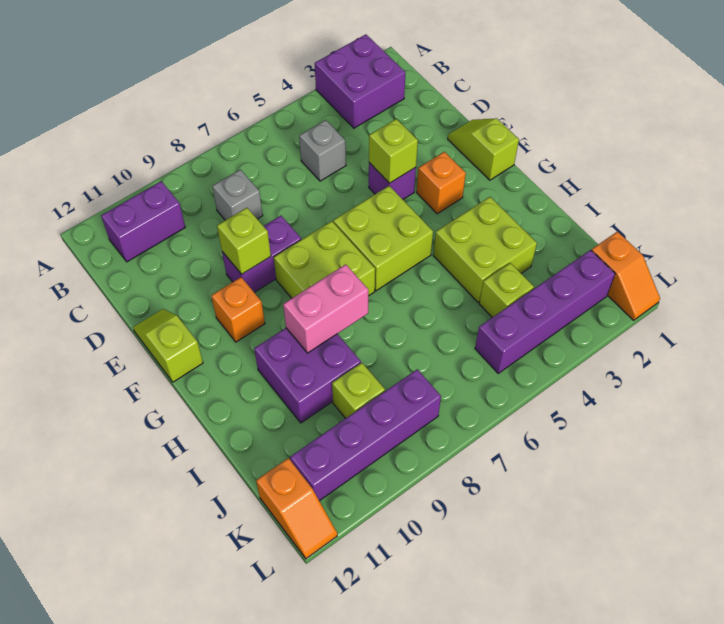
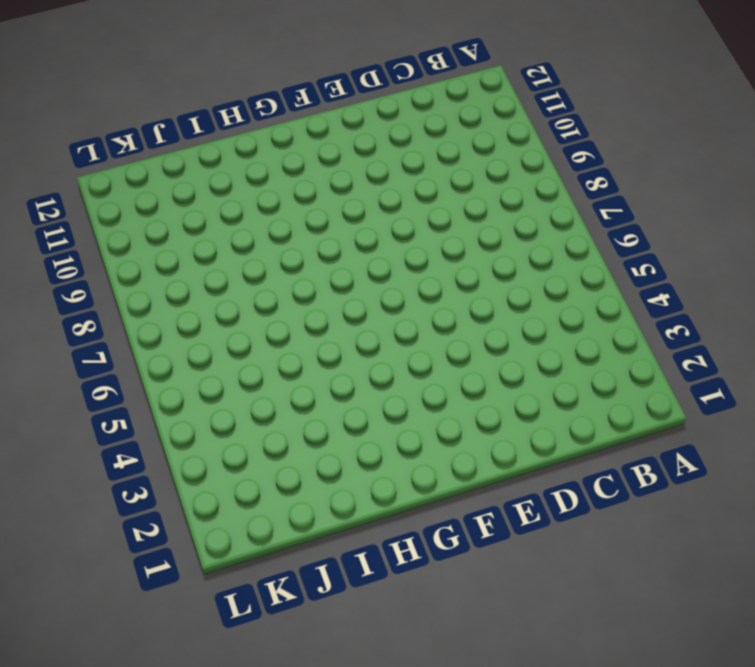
none -> purple 2x2 brick [315,34,405,128]
none -> purple 1x2 brick [101,181,185,262]
none -> grey 1x1 brick [299,120,346,181]

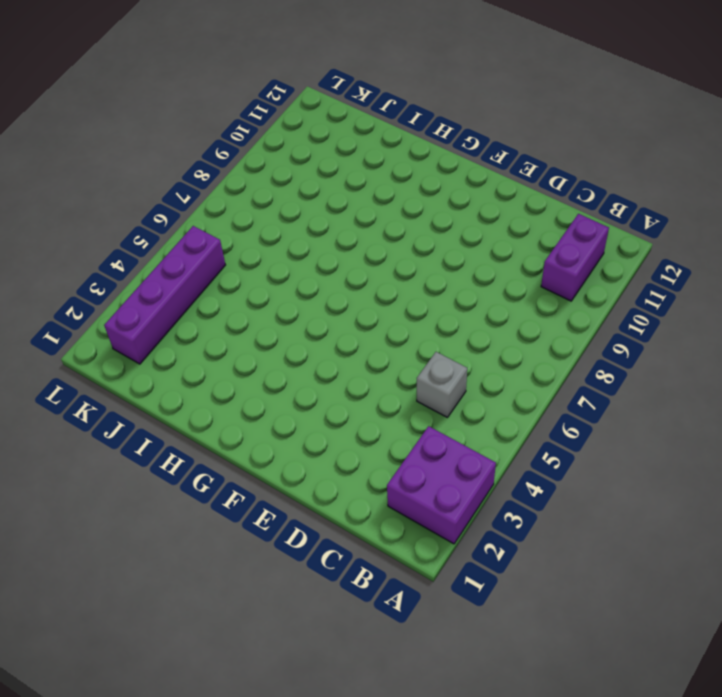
none -> grey 1x1 brick [212,170,263,220]
none -> lime 1x2 slope [448,118,519,180]
none -> purple 1x1 brick [369,163,416,199]

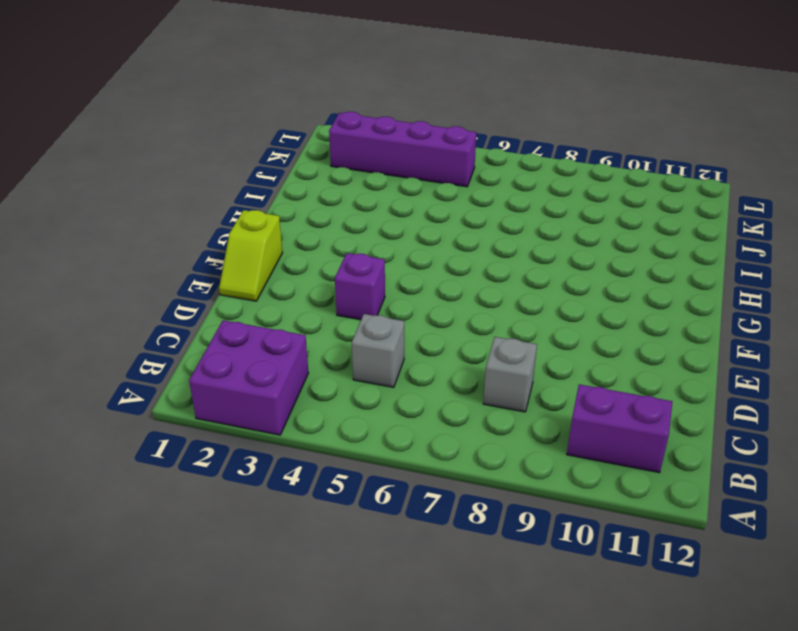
none -> purple 1x2 brick [222,216,301,292]
none -> lime 1x2 slope [133,309,203,382]
none -> orange 1x1 brick [417,152,466,214]

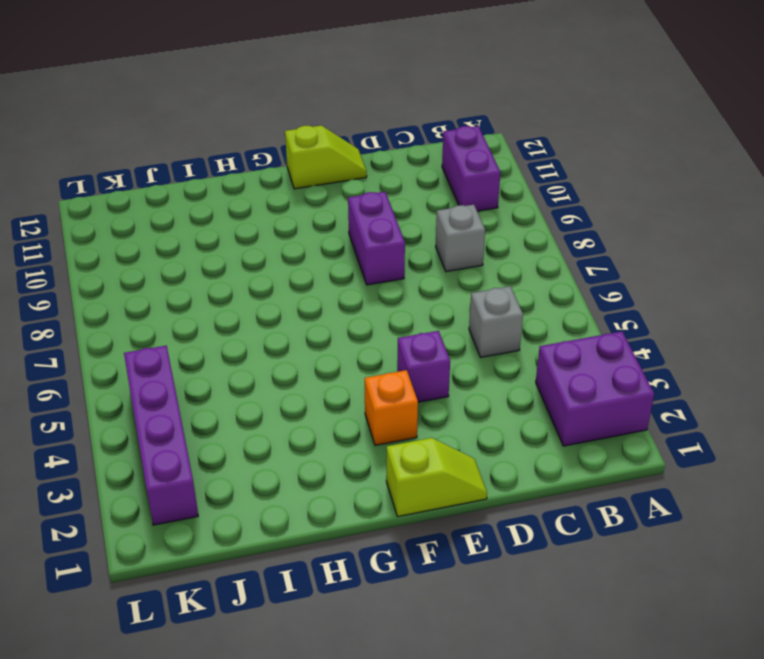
none -> lime 2x2 brick [333,186,433,291]
none -> lime 2x2 brick [274,221,375,298]
none -> orange 1x1 brick [211,277,265,342]

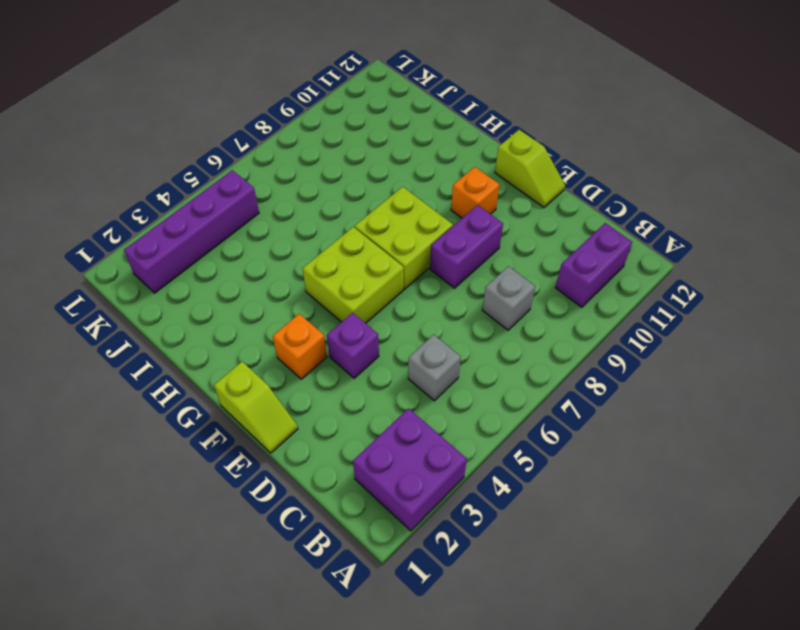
none -> lime 2x2 brick [433,197,537,302]
none -> purple 2x2 brick [254,328,361,423]
none -> lime 1x1 brick [479,263,534,317]

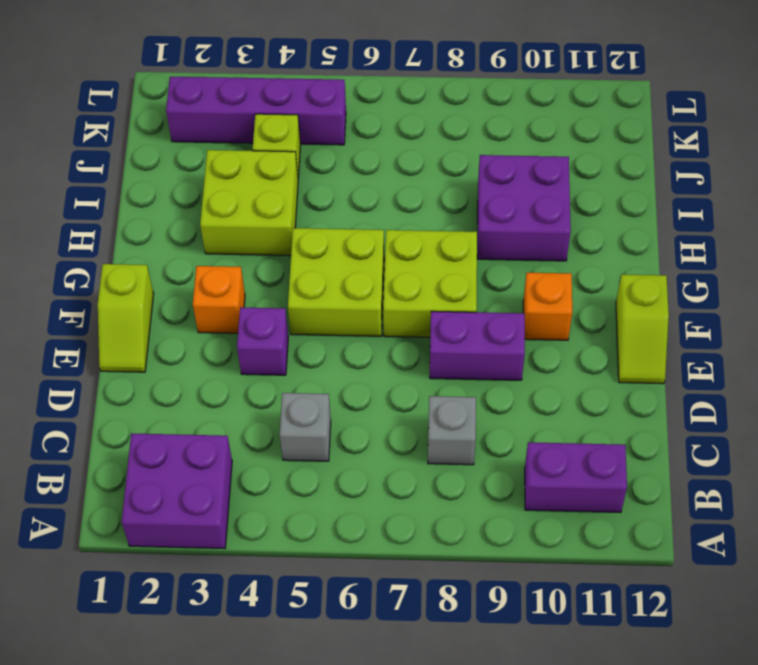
none -> lime 1x1 brick [332,363,385,418]
none -> orange 1x2 slope [591,232,660,320]
none -> purple 1x4 brick [290,369,441,501]

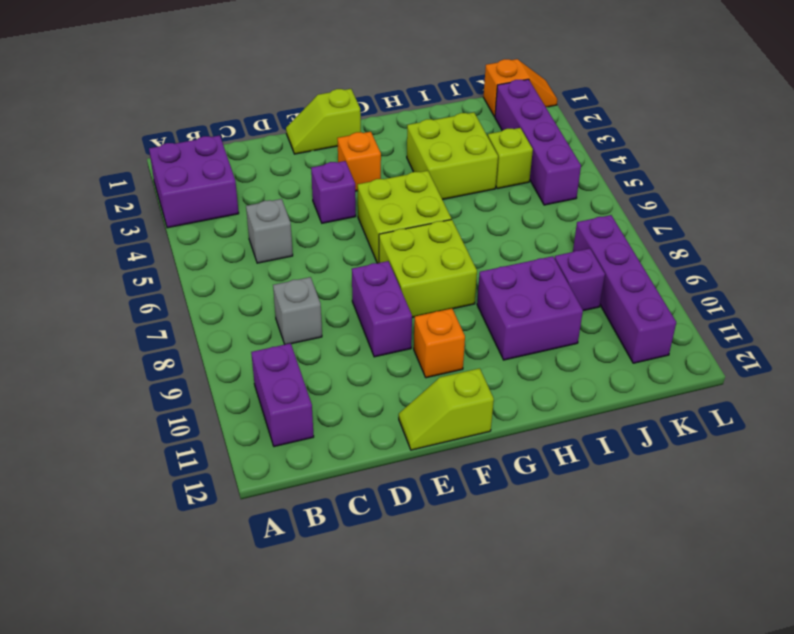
purple 1x1 brick [555,248,605,311] -> lime 1x1 brick [332,363,385,418]
none -> orange 1x2 slope [256,458,337,559]
none -> lime 1x1 brick [369,119,418,183]
none -> lime 1x1 brick [217,208,271,274]

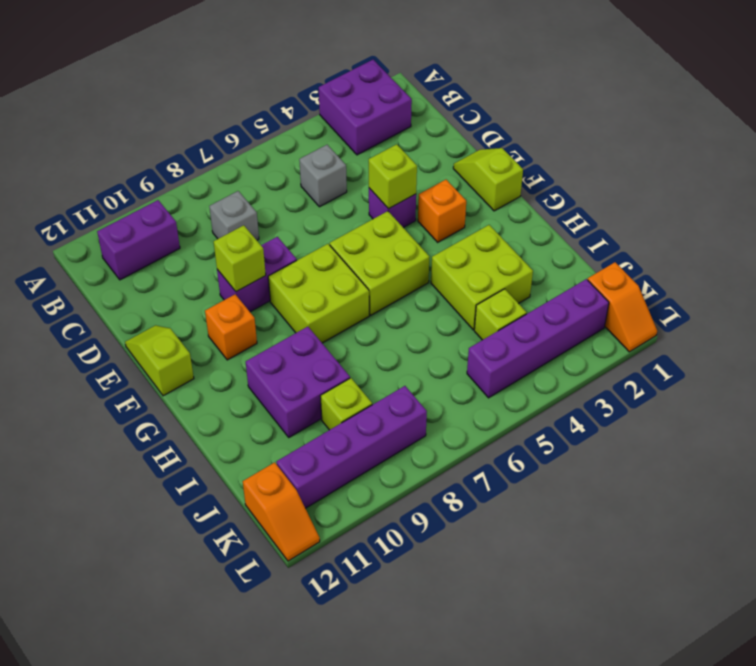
none -> pink 1x2 brick [283,264,368,353]

